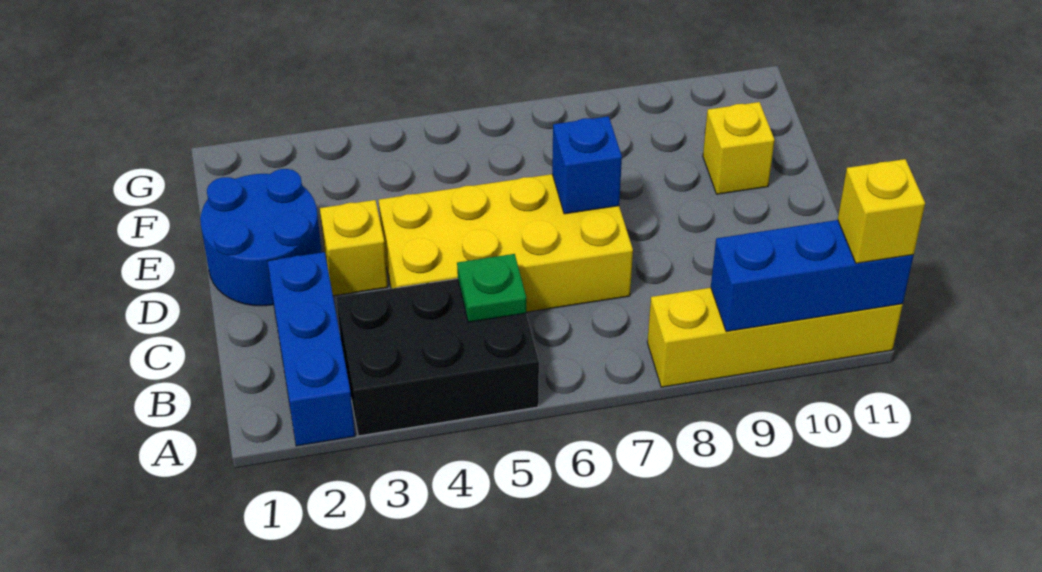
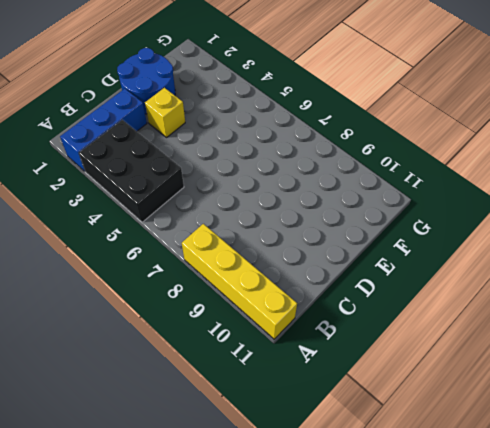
none -> yellow 2x4 brick [379,174,633,312]
none -> yellow 1x1 brick [703,102,775,194]

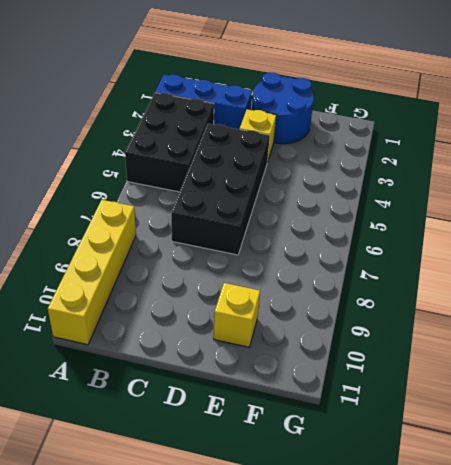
black 2x4 brick [171,124,270,255] -> yellow 2x4 brick [379,174,633,312]
none -> blue 1x3 brick [711,220,914,332]
none -> green 1x1 plate [457,254,526,322]

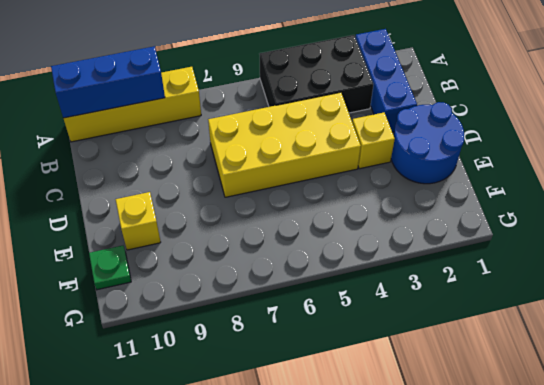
green 1x1 plate [89,246,131,290] -> green 1x1 plate moved to [457,254,526,322]
none -> blue 1x1 brick [552,116,622,214]
none -> yellow 1x1 brick [838,159,925,263]

